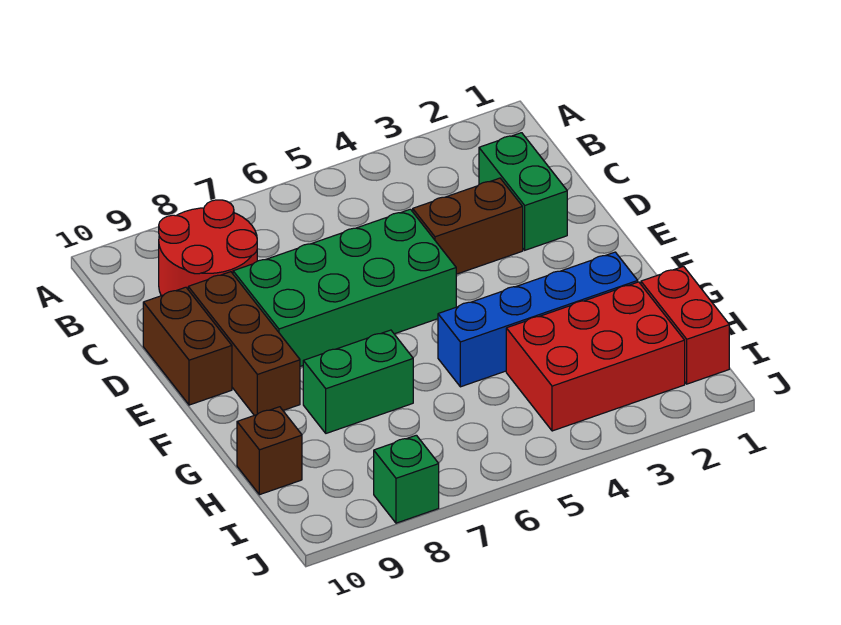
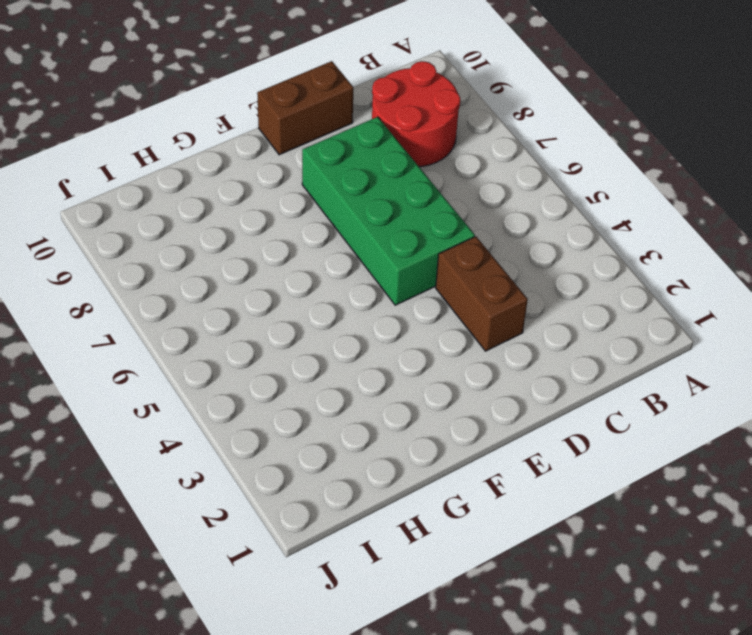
none -> green 1x2 brick [479,133,567,250]
none -> brown 1x3 brick [188,272,300,415]
none -> blue 1x4 brick [438,252,638,387]

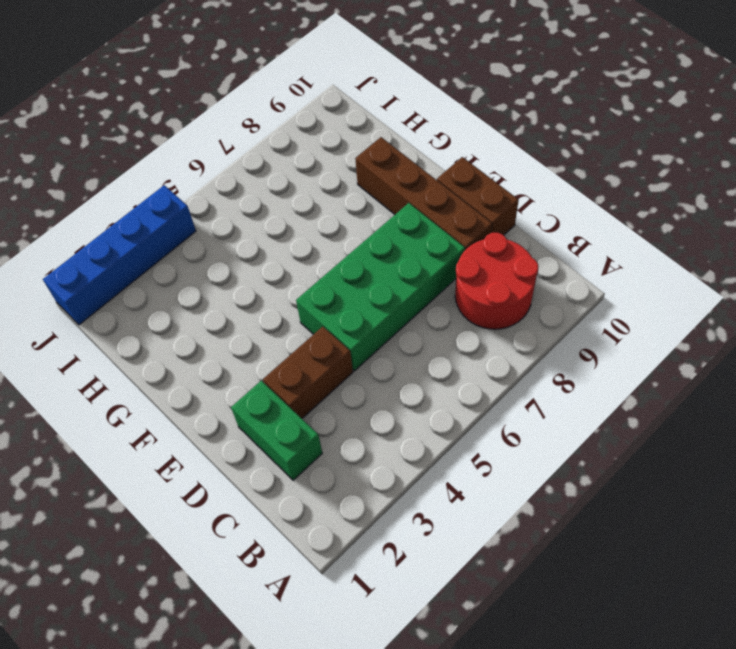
brown 1x4 brick [355,137,492,250] -> brown 1x3 brick [188,272,300,415]
blue 1x4 brick [43,185,196,325] -> blue 1x4 brick moved to [438,252,638,387]
none -> green 1x2 brick [303,330,413,433]
none -> red 1x2 brick [641,266,729,384]
none -> red 2x3 brick [506,282,685,431]

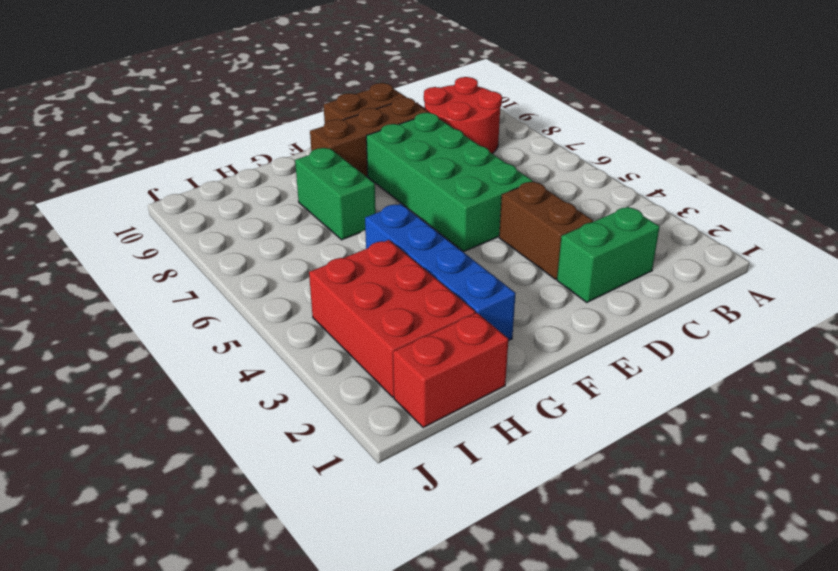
none -> brown 1x1 brick [237,407,302,495]
none -> green 1x1 brick [374,435,439,523]

